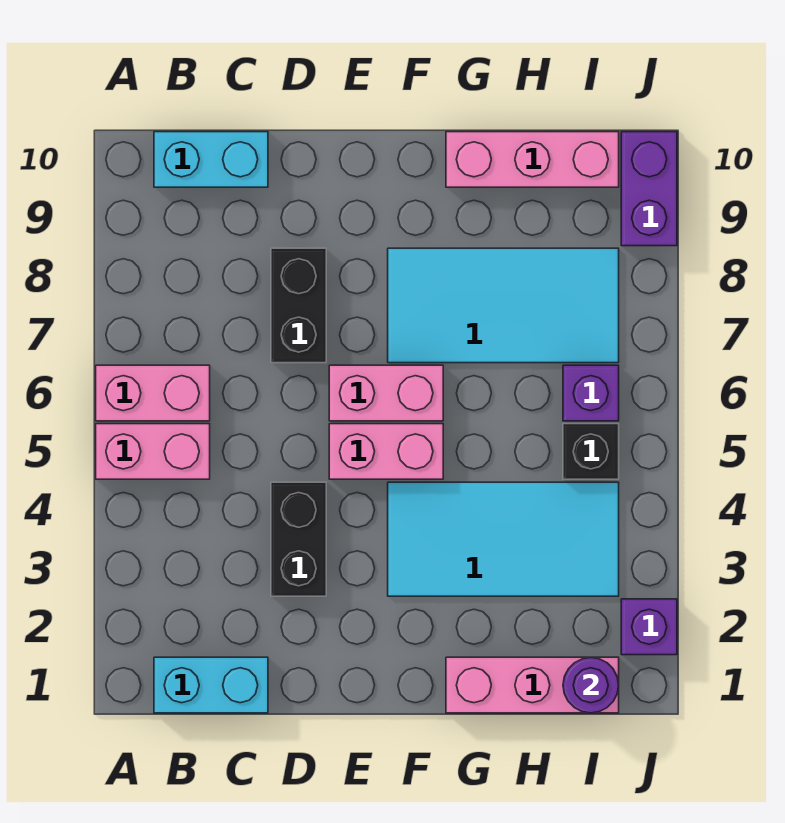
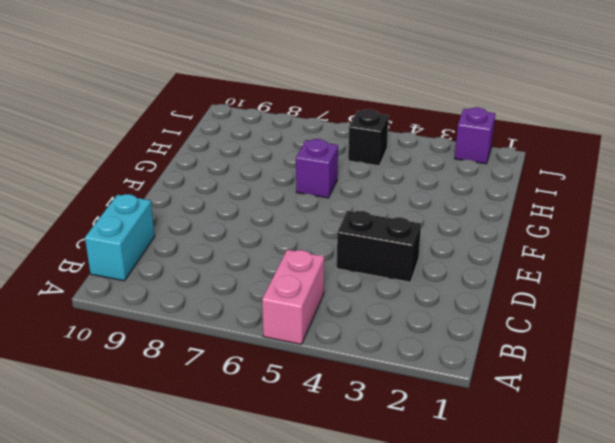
purple 1x1 brick [296,139,338,198] -> purple 1x1 brick moved to [563,365,619,421]
none -> pink 1x2 brick [96,365,210,421]
none -> cyan 1x2 brick [154,657,268,713]
none -> black 1x2 brick [271,248,326,363]

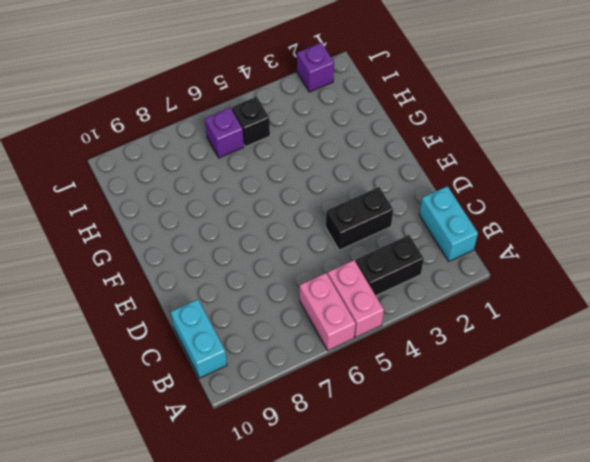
black 1x2 brick [355,235,424,296] -> black 1x2 brick moved to [271,248,326,363]
none -> pink 1x2 brick [329,424,443,479]
none -> pink 1x2 brick [329,365,443,421]
none -> cyan 2x4 tile [388,482,619,596]

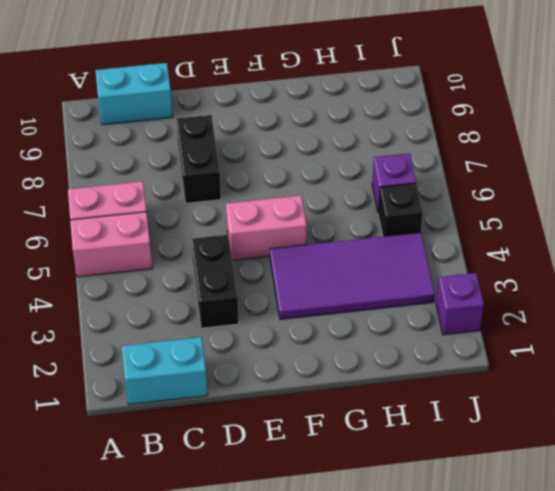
purple 2x4 tile [270,232,435,320] -> cyan 2x4 tile [388,482,619,596]
none -> pink 1x2 brick [329,365,443,421]
none -> cyan 2x4 tile [388,248,619,363]
none -> pink 1x3 brick [446,657,619,713]

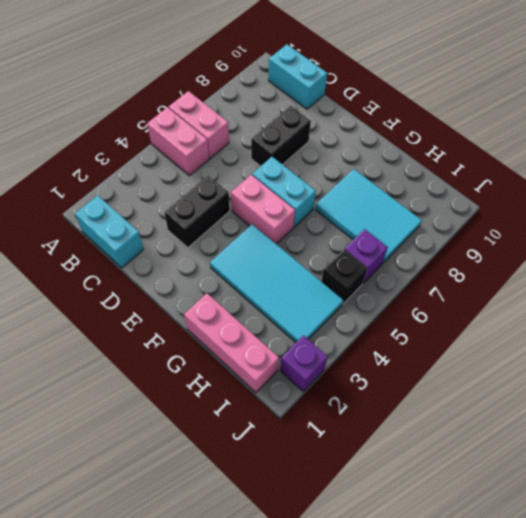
cyan 1x2 brick [252,157,316,227] -> pink 1x2 brick [329,365,443,421]
cyan 2x3 tile [315,169,422,263] -> cyan 2x4 tile [388,248,619,363]
none -> pink 1x3 brick [446,132,619,187]
none -> purple 1x2 brick [621,132,677,246]
none -> purple 1x1 round brick [563,657,619,713]

